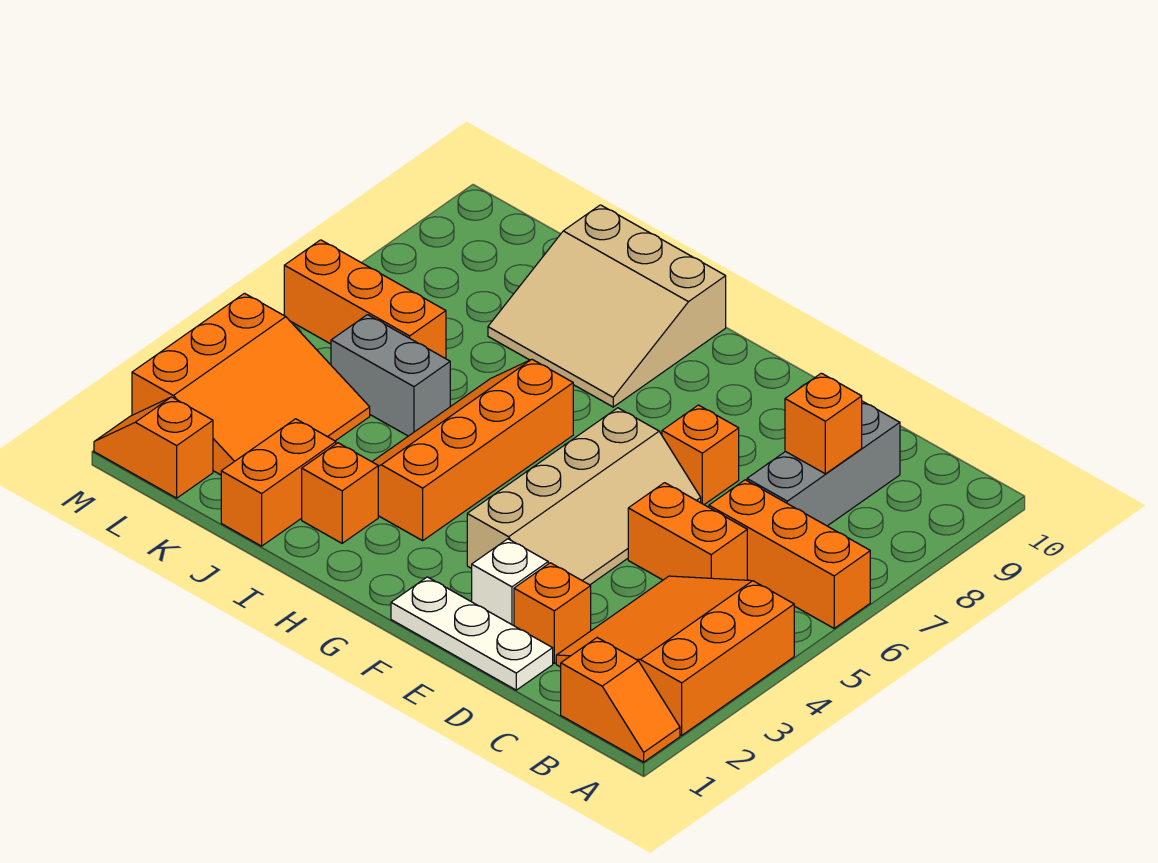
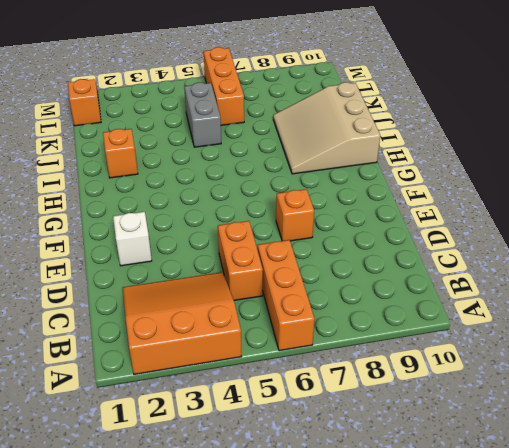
none -> orange 1x2 slope [561,638,680,762]
none -> grey 1x3 brick [747,401,900,526]
none -> white 1x3 plate [391,577,553,690]

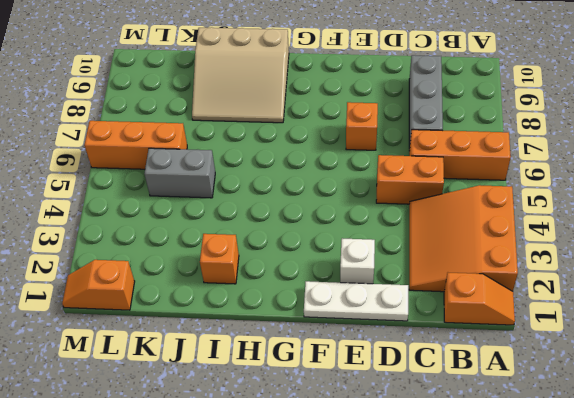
none -> orange 1x1 brick [514,563,591,663]
none -> tan 2x4 slope [467,408,701,585]
none -> orange 2x4 slope [372,359,573,541]

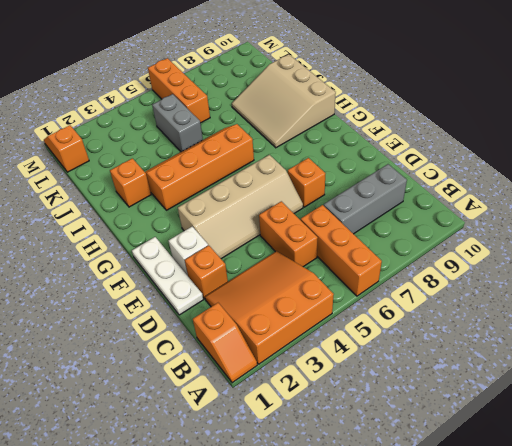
none -> orange 1x2 brick [221,419,336,546]
none -> orange 3x3 slope [132,293,370,475]
none -> orange 1x1 brick [785,373,862,474]

